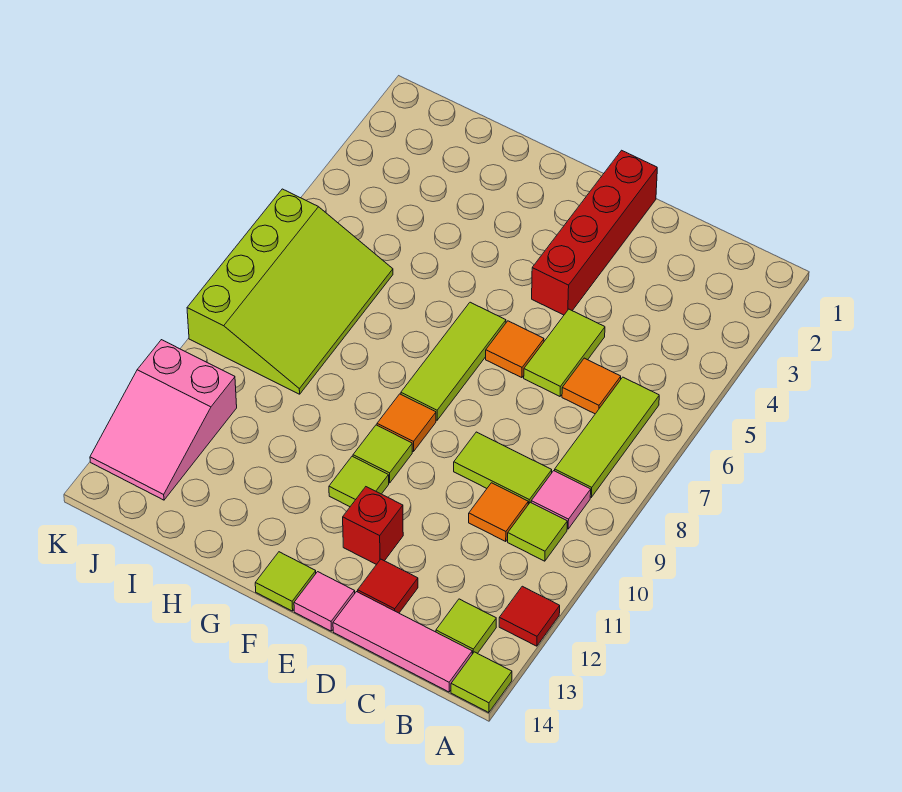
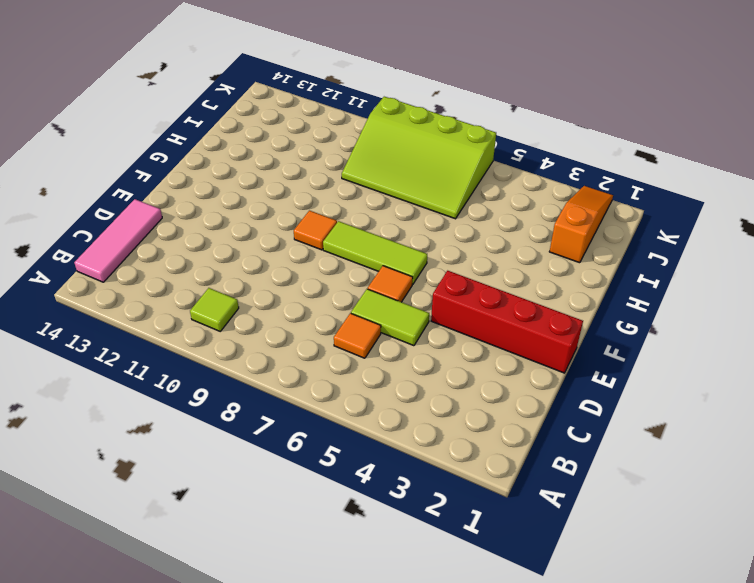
orange 1x3 slope [549,186,613,263] -> none
none -> red 1x1 tile [499,586,560,646]
none -> lime 1x1 tile [451,652,512,713]
none -> lime 1x3 tile [555,377,659,497]

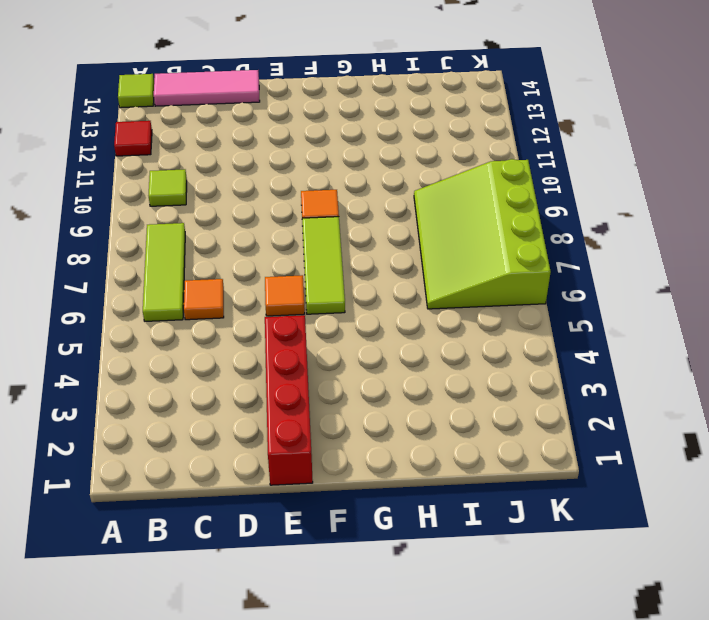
none -> pink 1x1 tile [531,471,591,529]
none -> lime 1x1 tile [436,599,496,654]
none -> lime 1x2 tile [454,432,552,504]

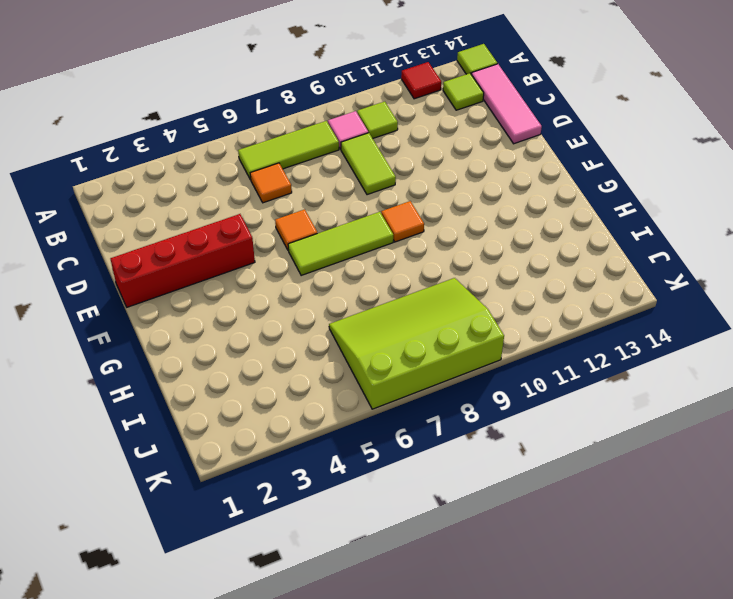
none -> orange 1x1 tile [469,483,528,541]
none -> lime 1x2 tile [524,309,605,396]
none -> red 1x1 tile [358,559,418,613]

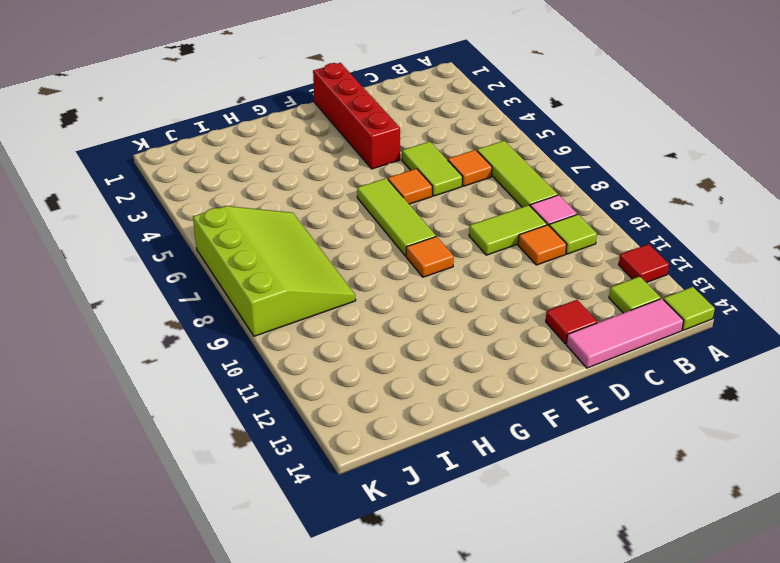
none -> red 1x1 brick [343,487,403,565]
none -> pink 1x1 tile [294,572,355,631]
none -> lime 1x1 tile [353,425,412,483]

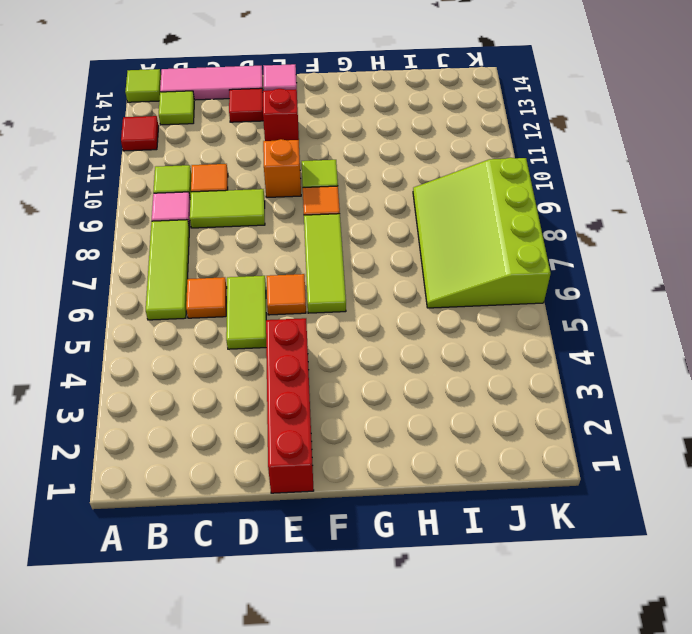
orange 1x1 brick [263,139,301,198] -> none
none -> lime 1x1 tile [329,456,389,507]
none -> lime 1x1 tile [255,552,316,611]
none -> pink 2x3 slope [90,340,237,500]

